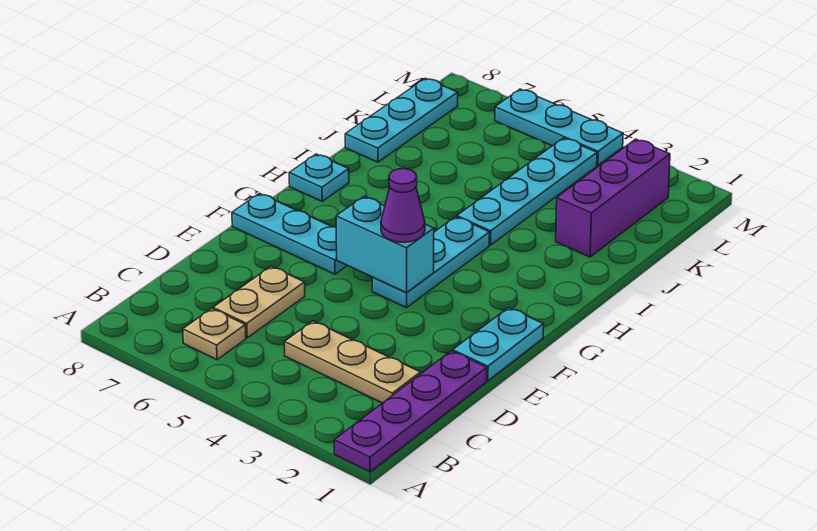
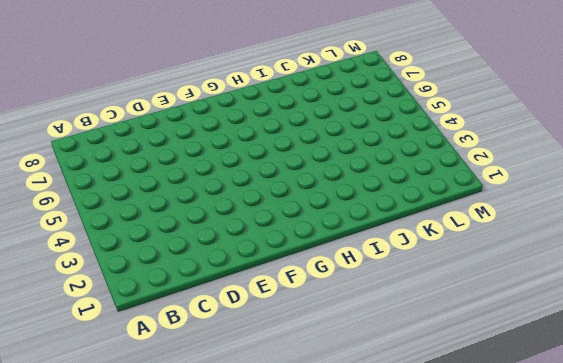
none -> purple 1x4 plate [334,351,487,472]
none -> tan 1x1 plate [183,308,246,360]
none -> tan 1x3 plate [284,321,421,403]

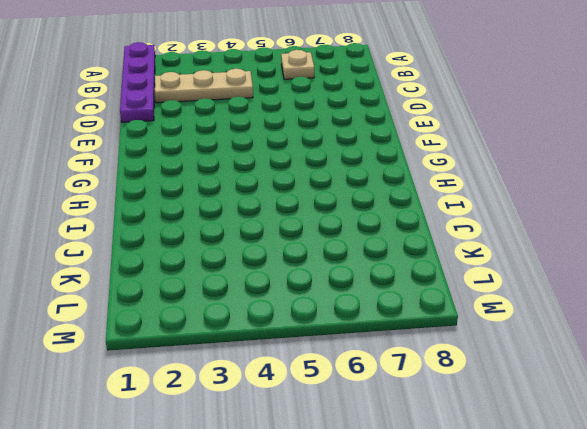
none -> tan 1x2 plate [213,266,305,338]
none -> cyan 1x2 plate [453,308,544,381]
none -> cyan 1x3 plate [372,217,490,308]

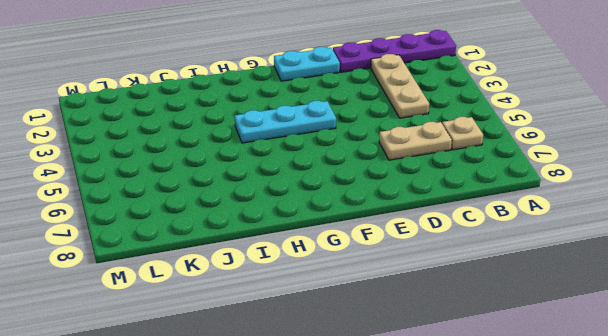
none -> cyan 1x3 plate [232,193,347,274]
none -> cyan 1x1 plate [289,154,349,201]
none -> cyan 1x4 plate [457,138,597,245]

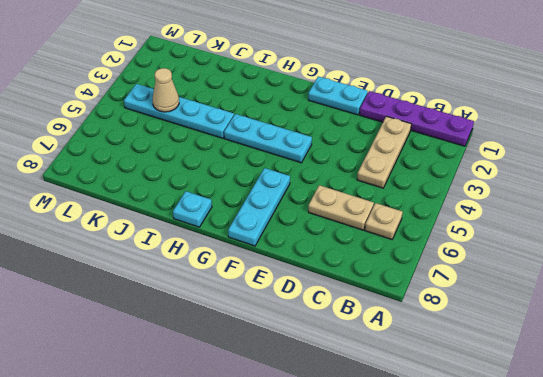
tan 1x1 cone [153,68,179,112] -> none
none -> purple 1x3 brick [556,139,670,257]
none -> cyan 1x3 plate [345,78,458,162]
none -> cyan 1x3 plate [495,89,623,165]

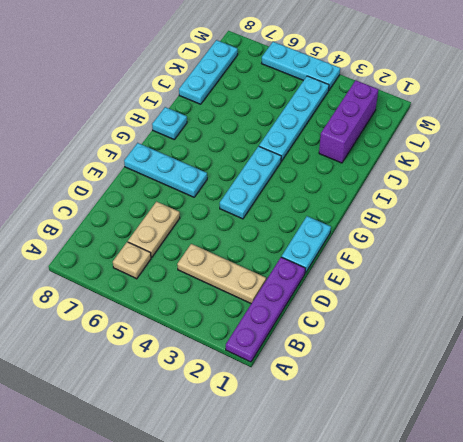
none -> cyan 1x2 brick [336,196,434,293]
none -> purple 1x1 cone [381,169,425,242]

